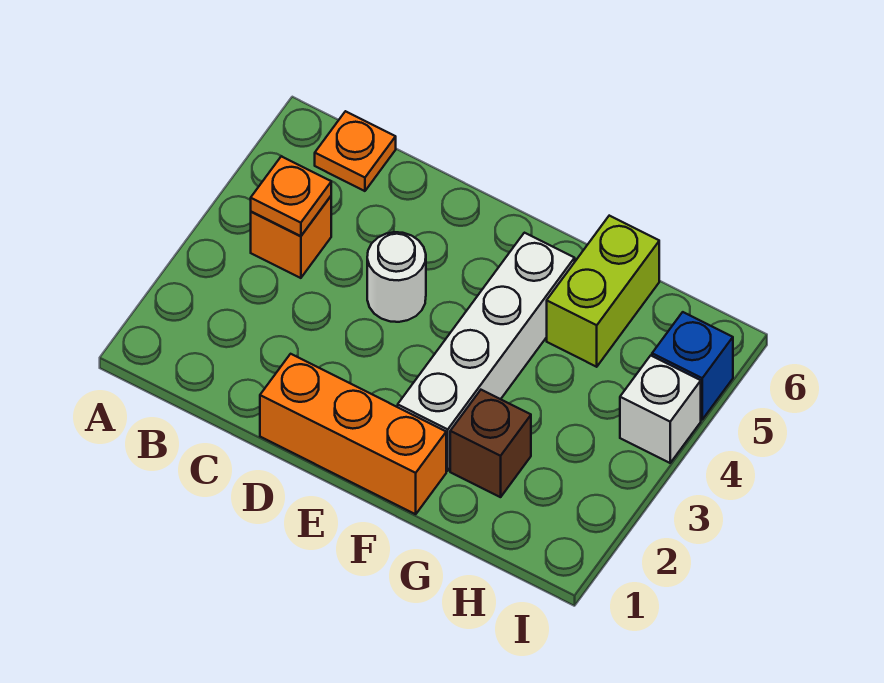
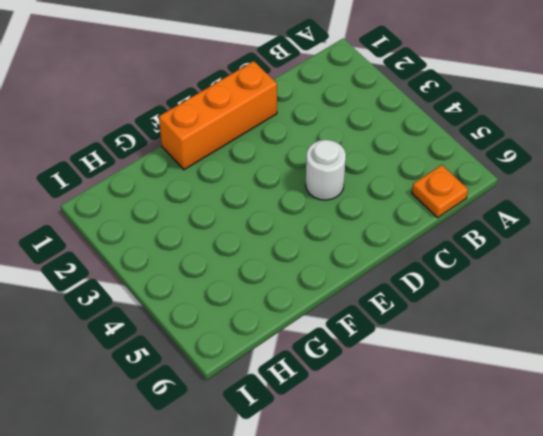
none -> orange 1x1 brick [251,196,331,278]
none -> white 1x4 brick [398,233,575,471]

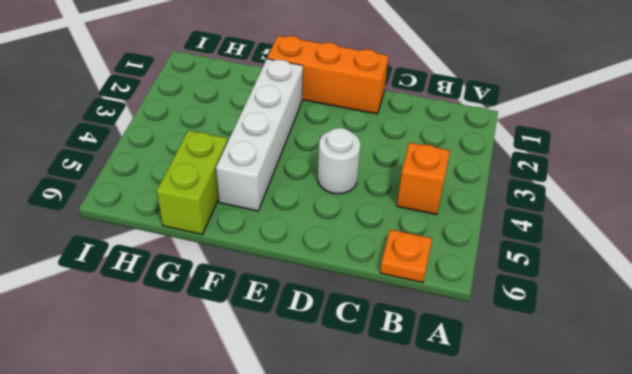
none -> brown 1x1 brick [450,390,531,497]
none -> white 1x1 brick [620,356,701,463]

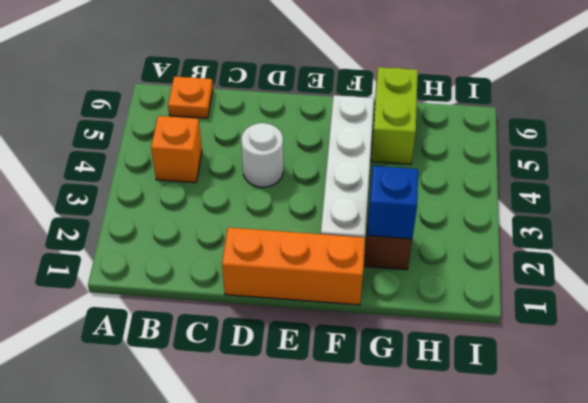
blue 1x1 brick [368,166,418,239] -> blue 1x1 brick moved to [652,312,733,419]
none -> white 1x1 brick [620,356,701,463]
none -> orange 1x1 plate [251,156,331,236]

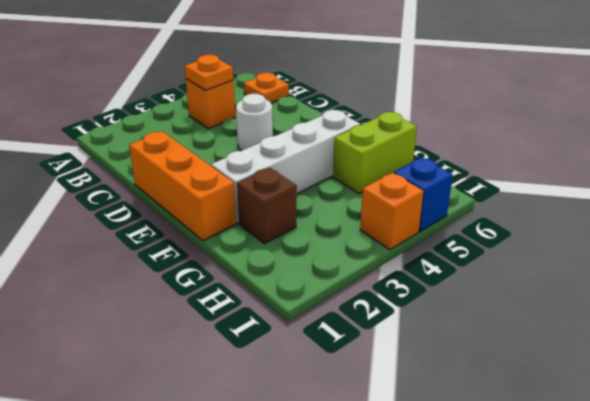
orange 1x1 brick [360,173,423,250] -> white 1x1 brick [620,356,701,463]

